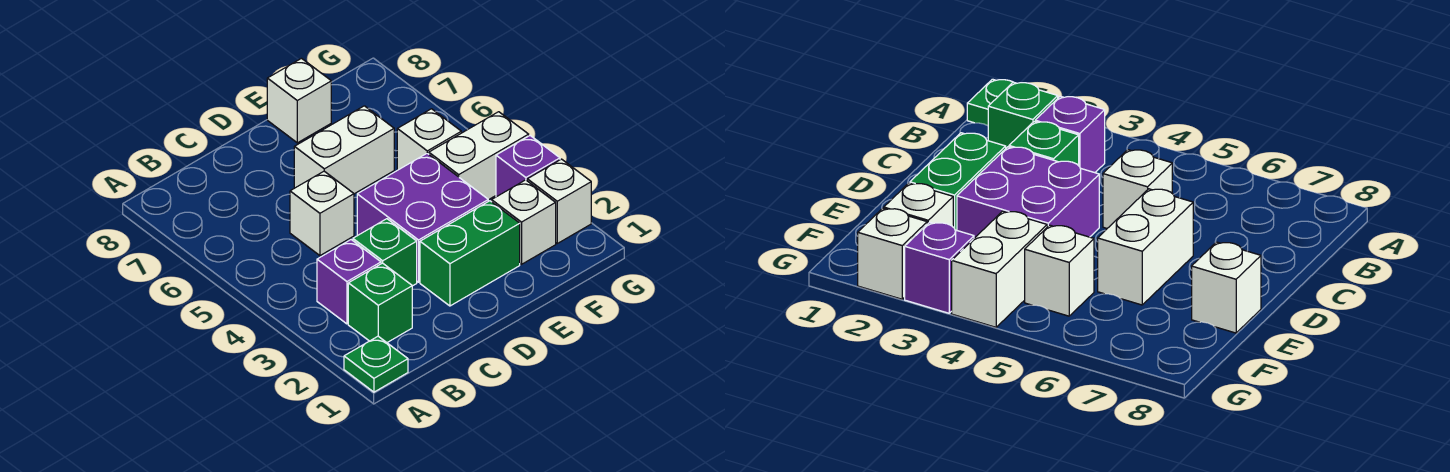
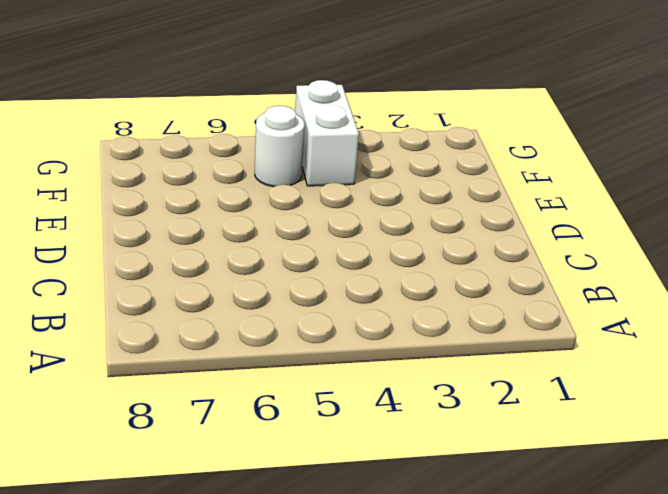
white 1x1 round brick [255,106,304,187] -> white 1x1 brick [397,109,461,170]
none -> green 1x1 plate [344,336,408,392]
none -> green 1x1 brick [348,263,412,342]
none -> purple 1x1 brick [317,240,381,324]

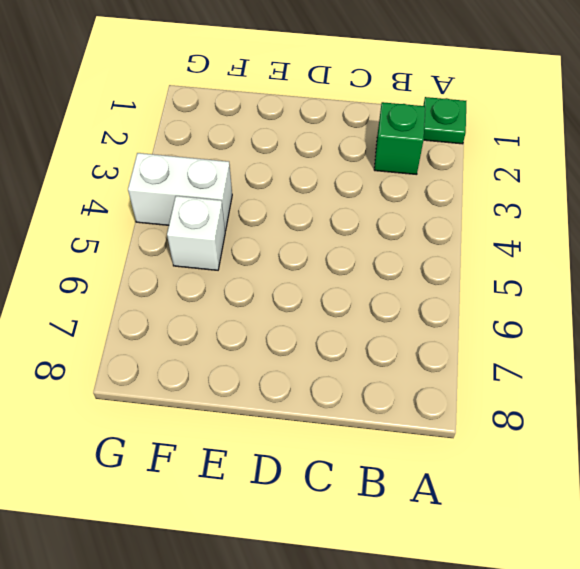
none -> purple 1x1 brick [317,240,381,324]
none -> green 1x1 brick [353,219,417,286]
none -> white 1x1 brick [290,171,354,256]

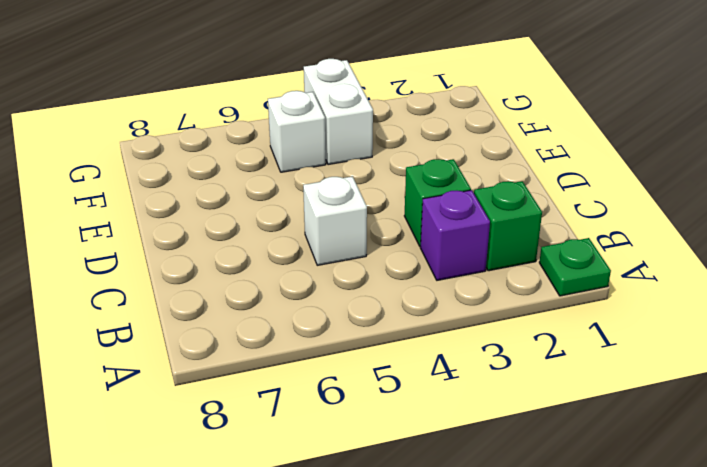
none -> green 1x2 brick [420,201,520,306]
none -> purple 2x2 brick [357,153,488,282]
none -> white 1x2 brick [294,106,394,194]

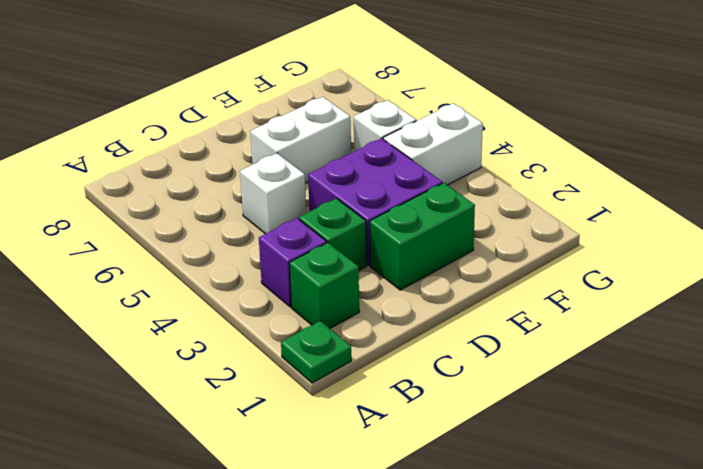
none -> white 1x1 brick [267,59,331,143]
none -> white 1x1 brick [492,180,556,264]
none -> white 1x1 brick [527,159,591,243]

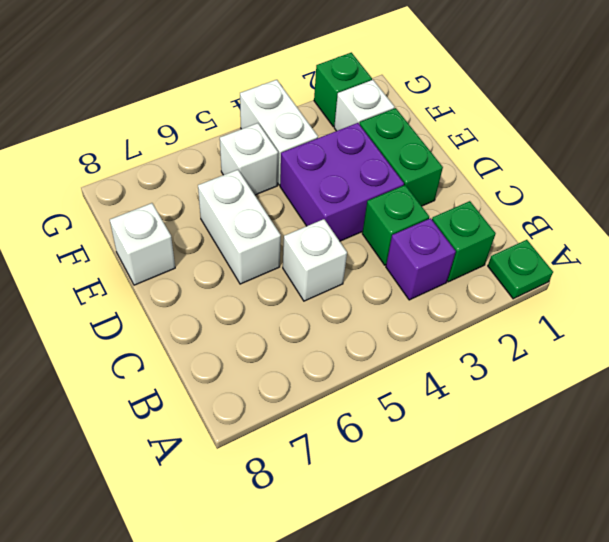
green 1x1 brick [314,53,372,127] -> white 1x1 brick [527,159,591,243]
none -> purple 1x1 brick [496,136,560,197]

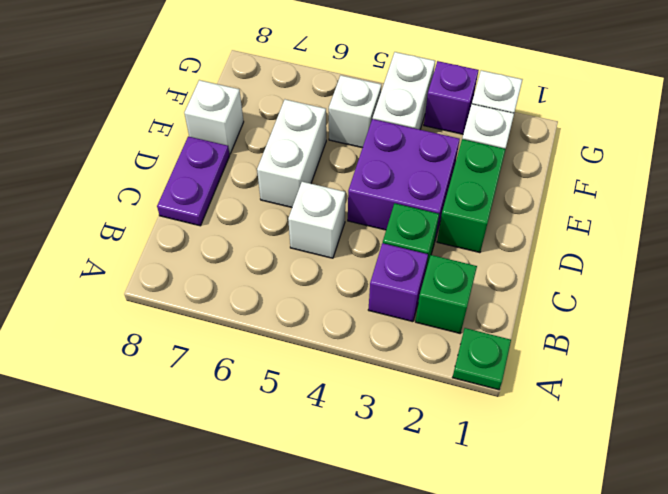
purple 1x2 plate [157,136,230,226] -> none

